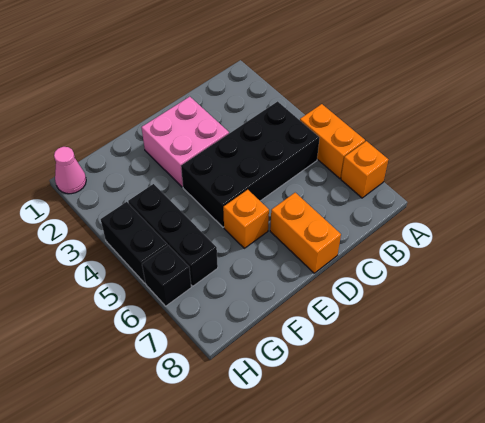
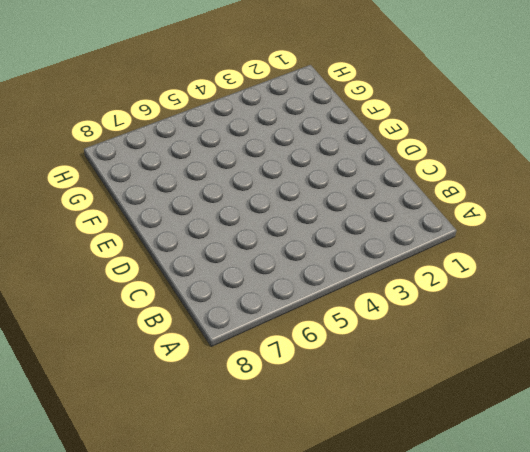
none -> orange 1x2 brick [300,104,365,179]
none -> orange 1x1 brick [341,141,388,198]

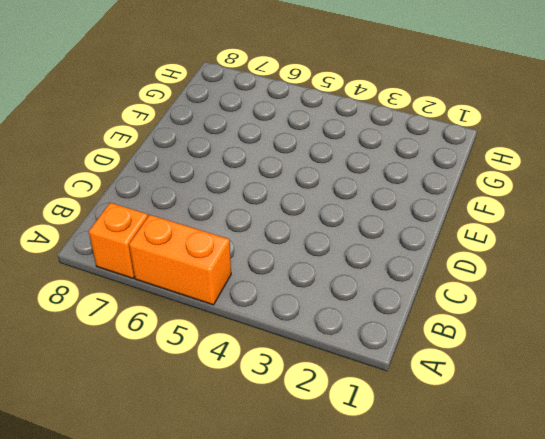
none -> black 2x4 brick [181,101,320,227]
none -> pink 2x2 brick [141,97,229,187]

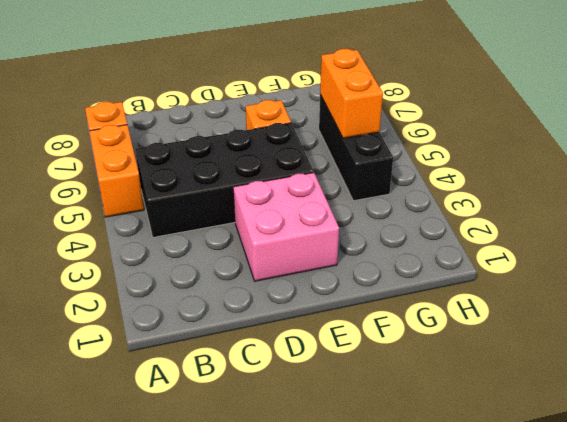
orange 1x2 brick [320,49,383,138] -> orange 1x2 brick moved to [270,193,341,273]
none -> pink 1x1 cone [54,147,86,194]
none -> black 1x2 brick [101,202,168,283]

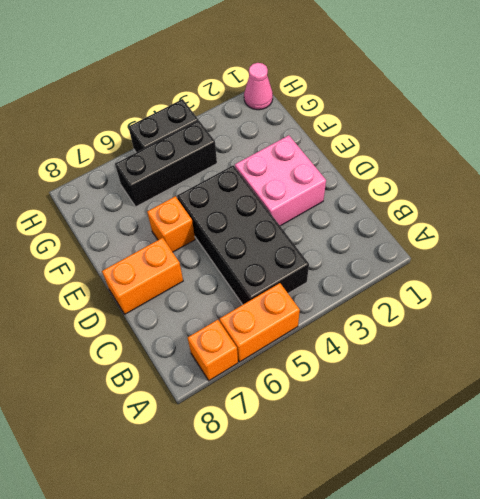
none -> black 1x1 brick [142,245,191,306]

